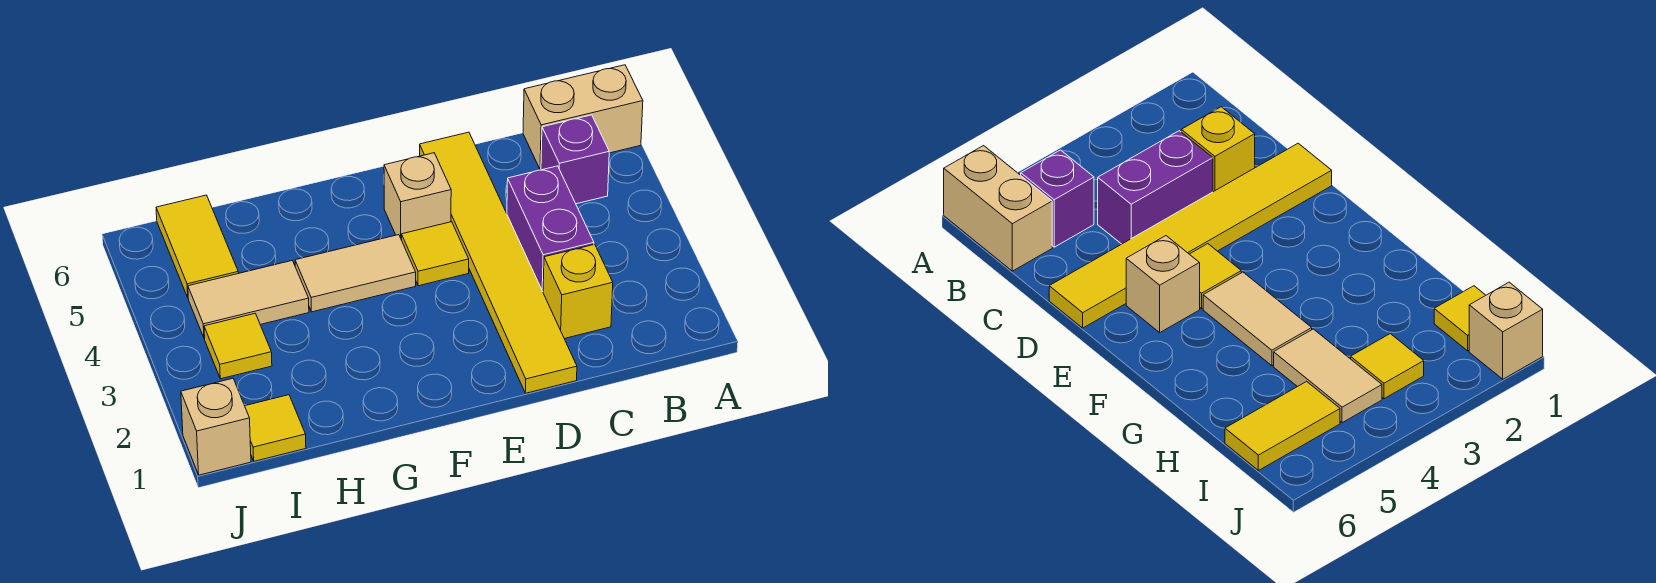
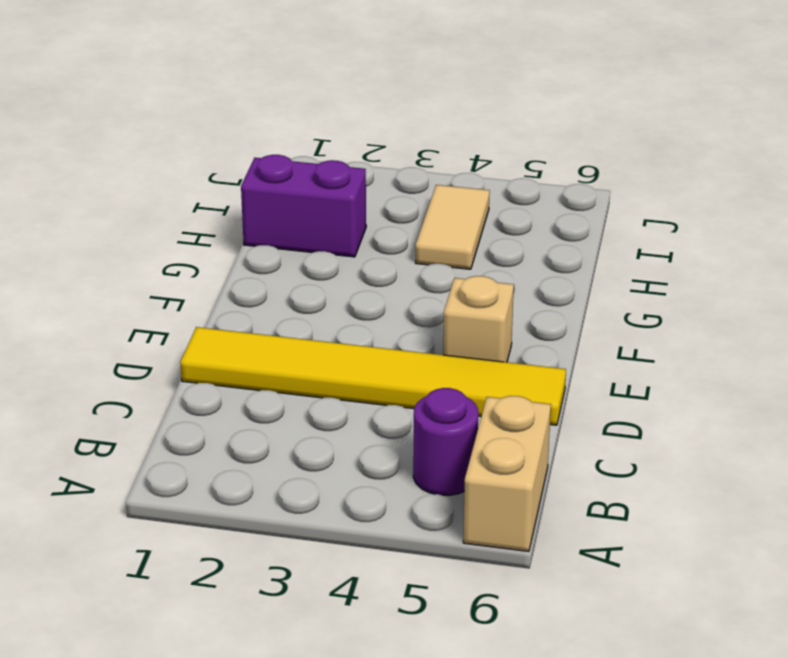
purple 1x1 round brick [413,388,478,495] -> purple 1x1 brick [541,115,609,204]
purple 1x2 brick [241,155,366,257] -> purple 1x2 brick moved to [507,166,594,291]
none -> yellow 1x1 brick [543,244,613,339]
none -> yellow 1x1 tile [402,222,469,286]
none -> tan 1x2 tile [295,235,416,312]

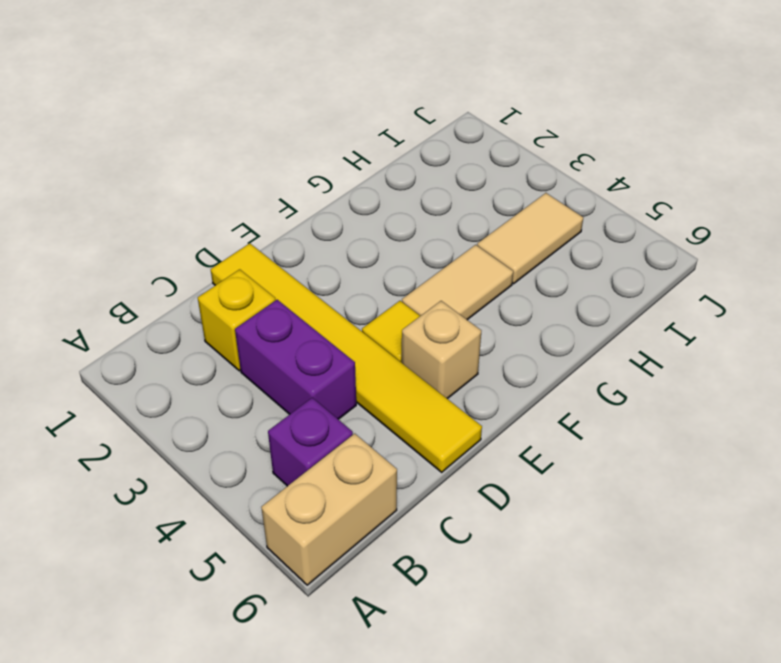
none -> yellow 1x1 tile [245,395,306,461]
none -> yellow 1x1 tile [204,314,272,379]
none -> yellow 1x2 tile [156,195,238,297]

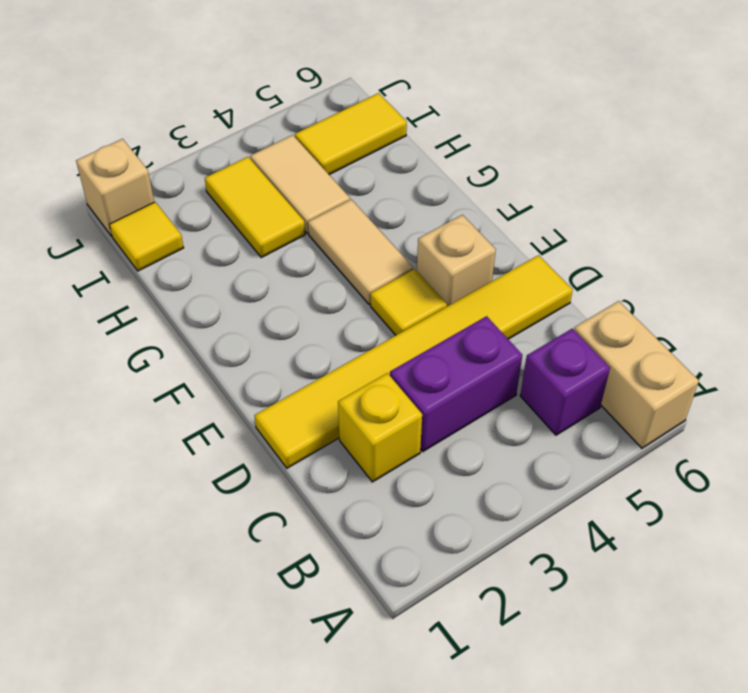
yellow 1x2 tile [205,157,305,257] -> yellow 1x1 tile [204,314,272,379]

